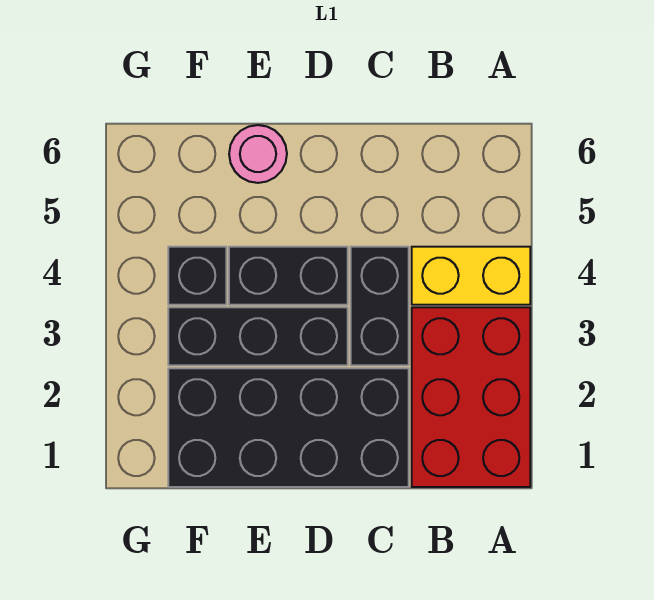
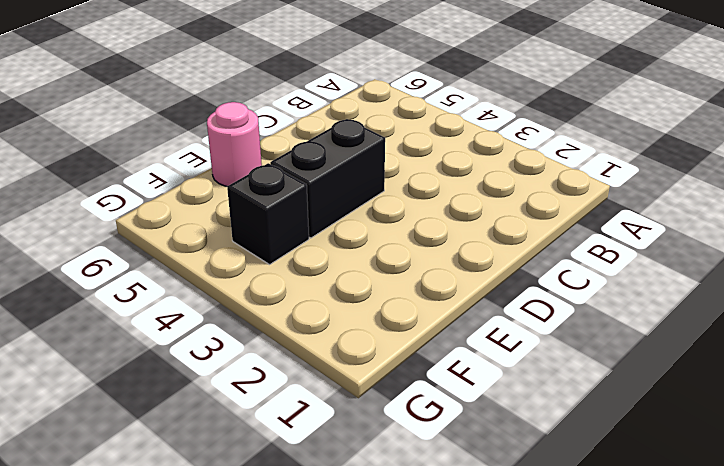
none -> red 2x3 brick [412,307,530,487]
none -> yellow 1x2 brick [412,247,530,305]

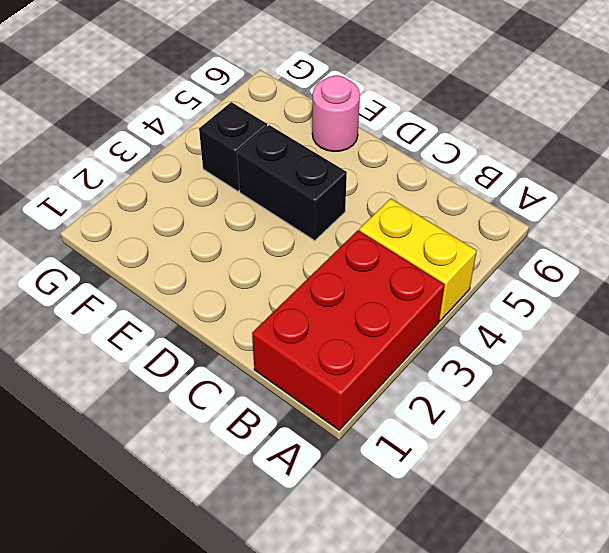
none -> black 2x4 brick [168,368,409,487]
none -> black 1x2 brick [351,247,409,365]

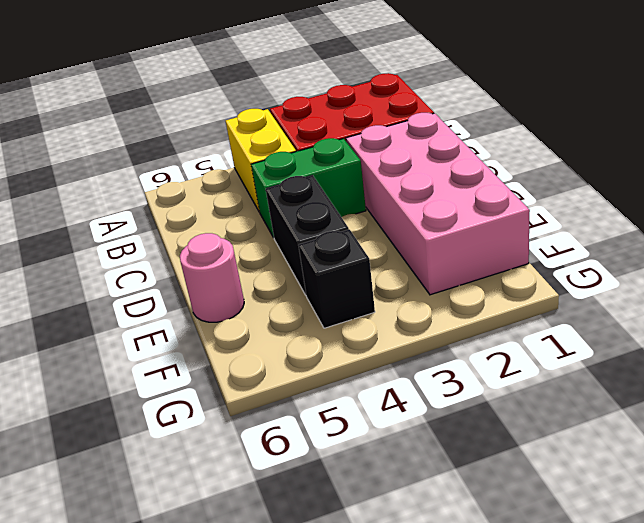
pink 2x4 brick [346,113,530,295] -> black 2x4 brick [168,368,409,487]
green 1x2 brick [251,138,366,238] -> black 1x2 brick [351,247,409,365]
none -> black 1x3 brick [168,307,348,365]

